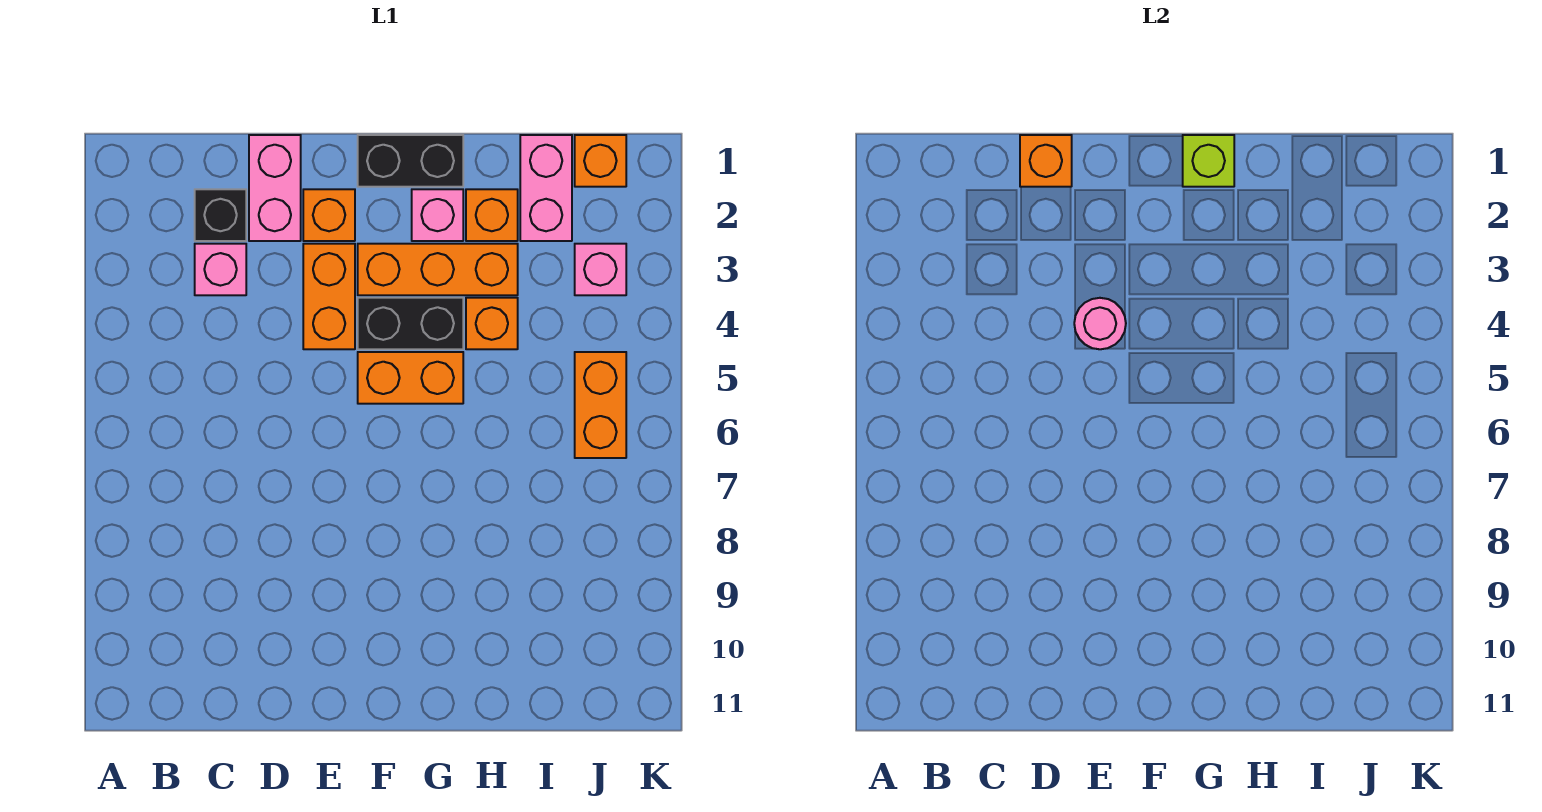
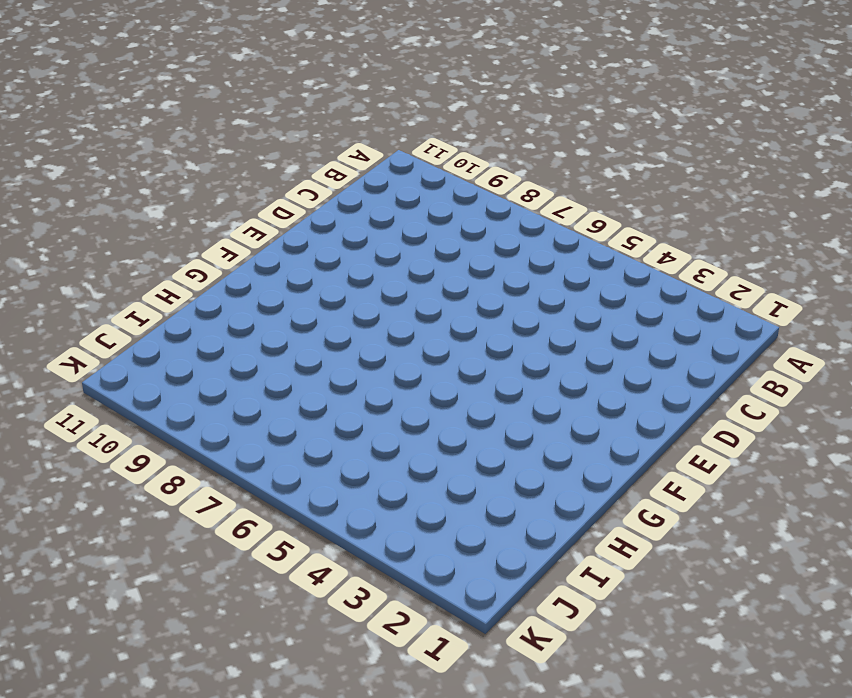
none -> black 1x1 brick [195,189,246,241]
none -> pink 1x1 brick [195,244,246,295]
none -> pink 1x2 brick [249,135,301,241]

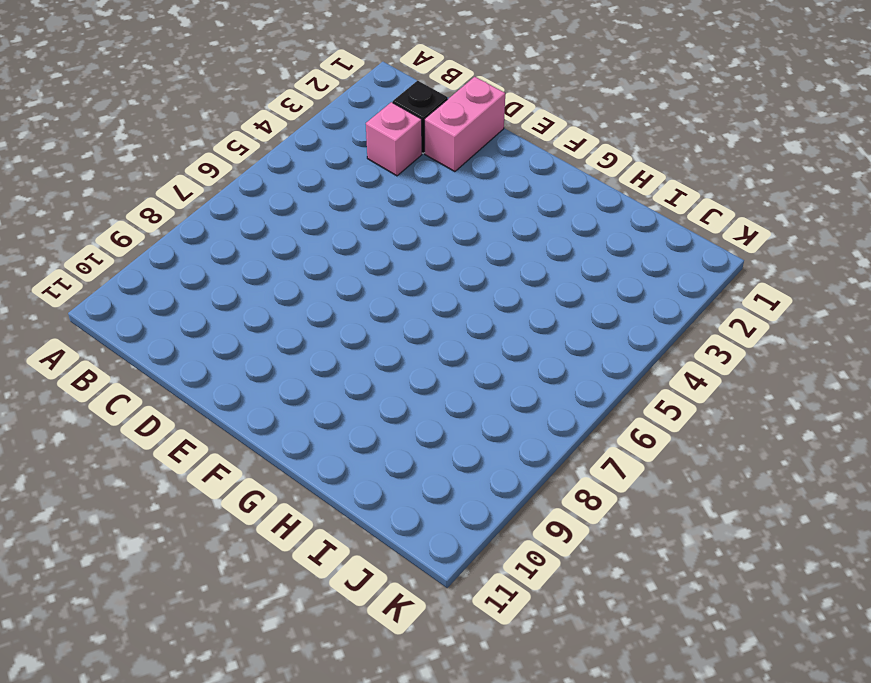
none -> orange 1x1 brick [303,189,355,241]
none -> orange 1x2 brick [303,244,355,349]
none -> black 1x2 brick [358,135,463,187]

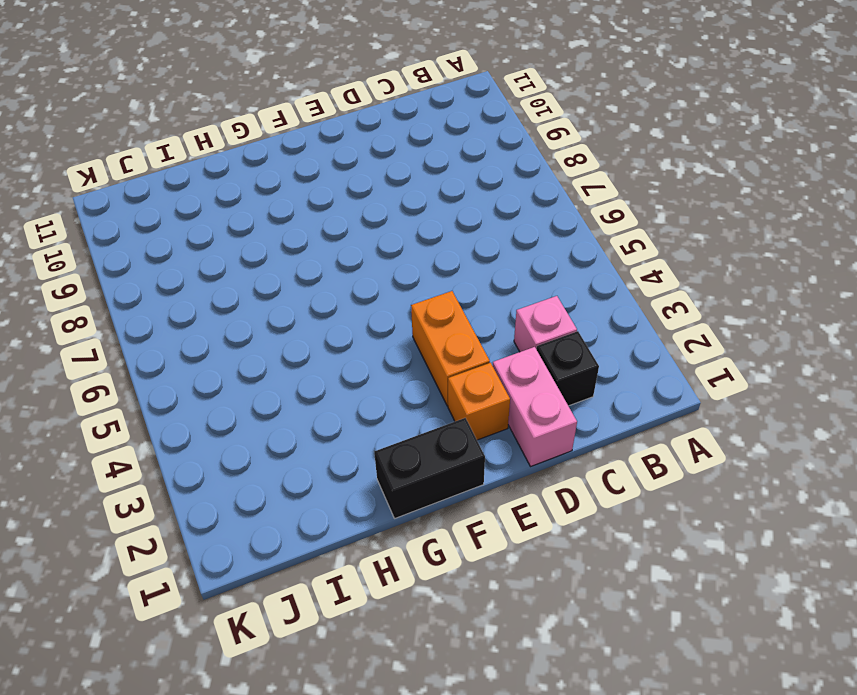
none -> orange 1x3 brick [358,244,518,295]
none -> black 1x2 brick [358,298,463,349]
none -> orange 1x2 brick [358,352,463,404]

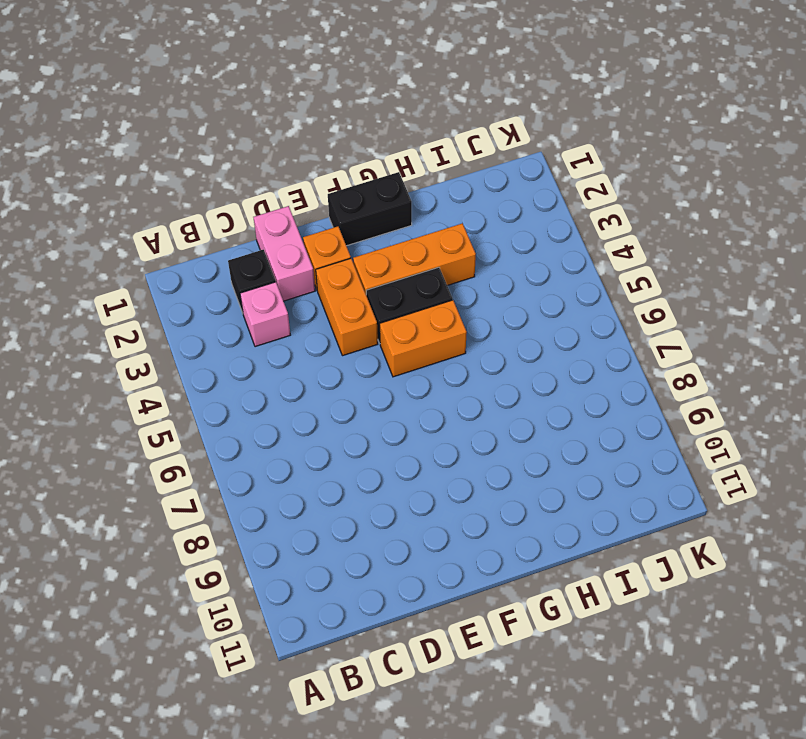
none -> pink 1x1 brick [412,189,463,241]
none -> orange 1x1 brick [466,189,518,241]
none -> orange 1x1 brick [466,298,518,349]

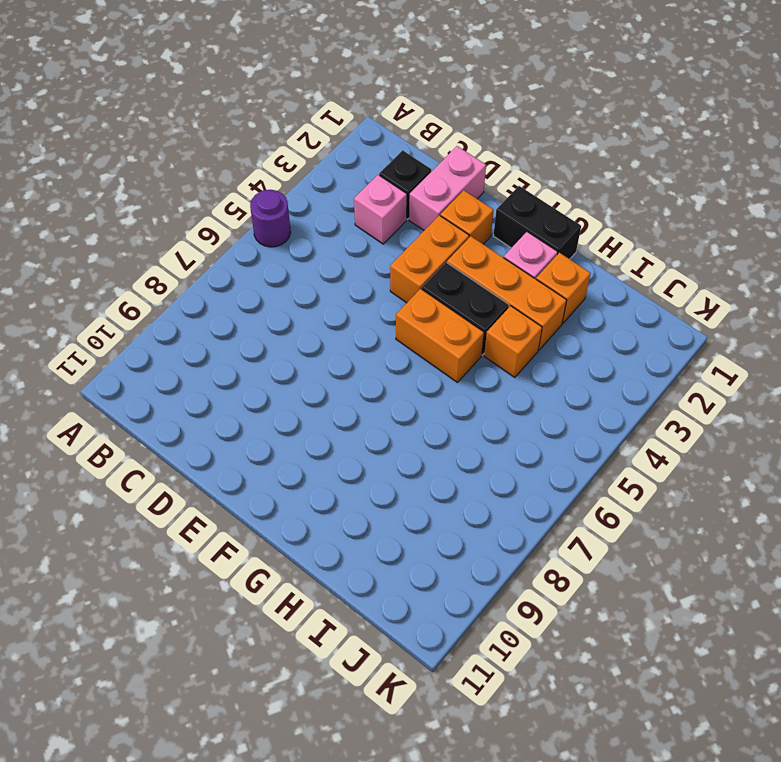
purple 1x1 round brick [250,190,291,247] -> none
none -> pink 1x2 brick [520,135,572,241]
none -> orange 1x1 brick [575,135,626,187]
none -> pink 1x1 brick [575,244,626,295]

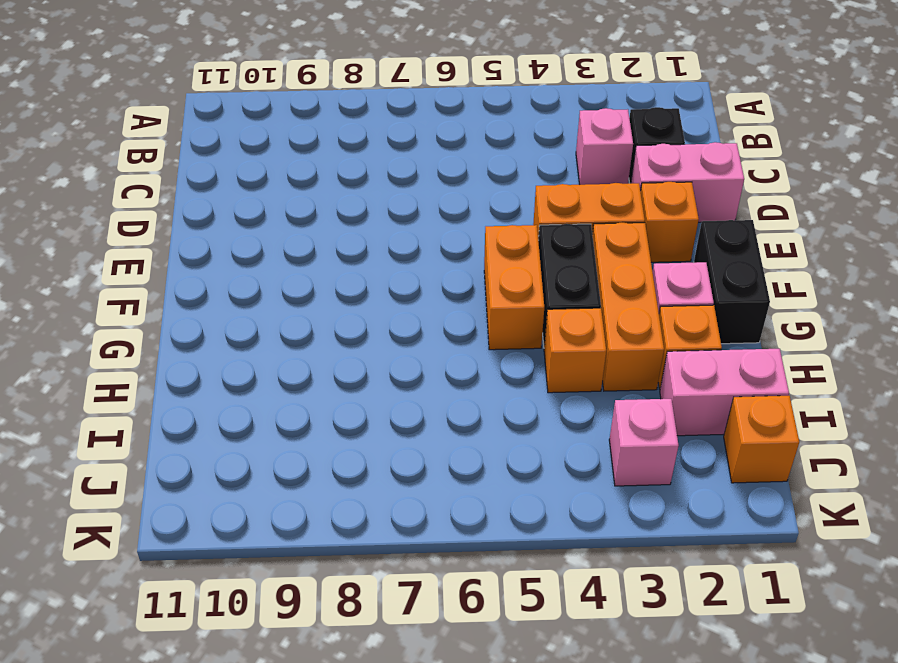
none -> orange 1x2 brick [575,352,626,458]
none -> orange 1x1 brick [1020,135,1072,187]
none -> pink 1x1 round brick [1074,298,1126,349]

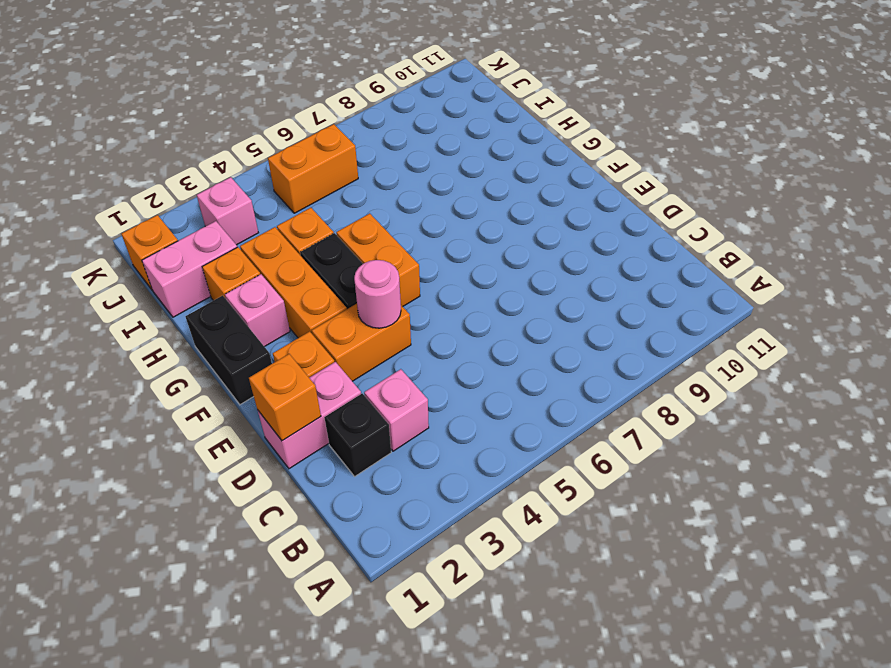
none -> lime 1x1 brick [1183,135,1234,187]

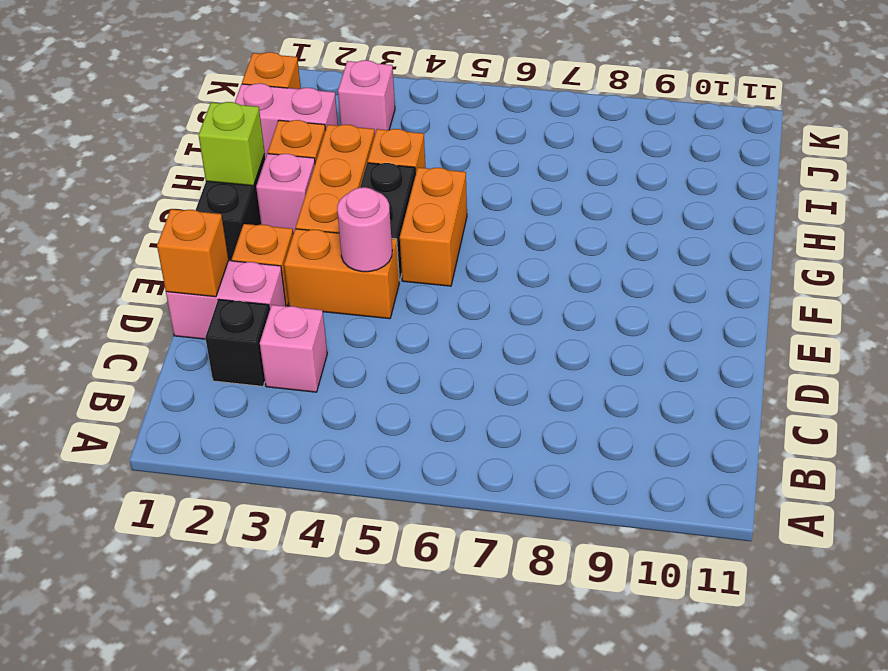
none -> orange 1x2 brick [575,352,626,458]

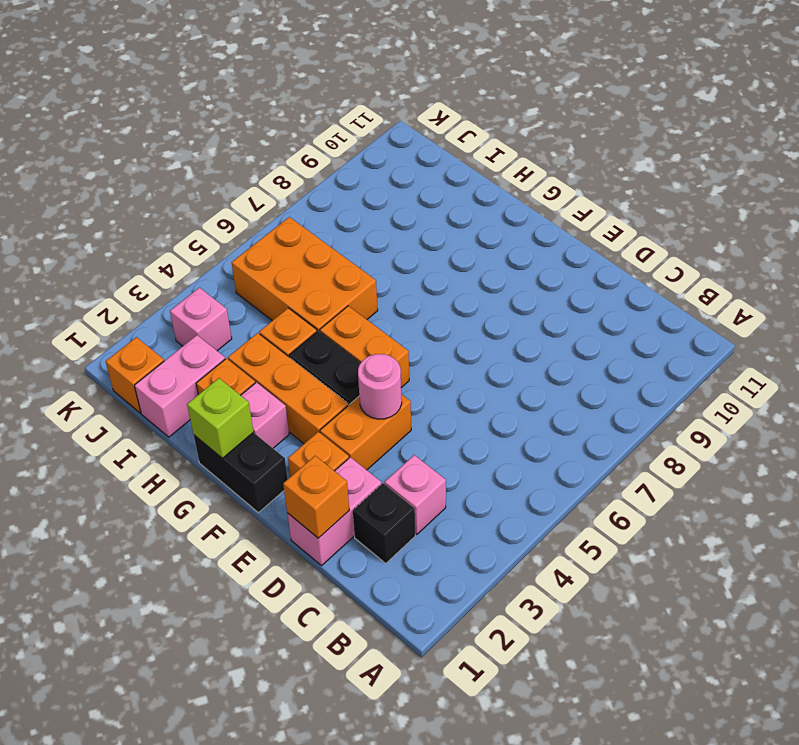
orange 2x3 brick [232,217,378,332] -> orange 1x2 brick [575,352,626,458]

